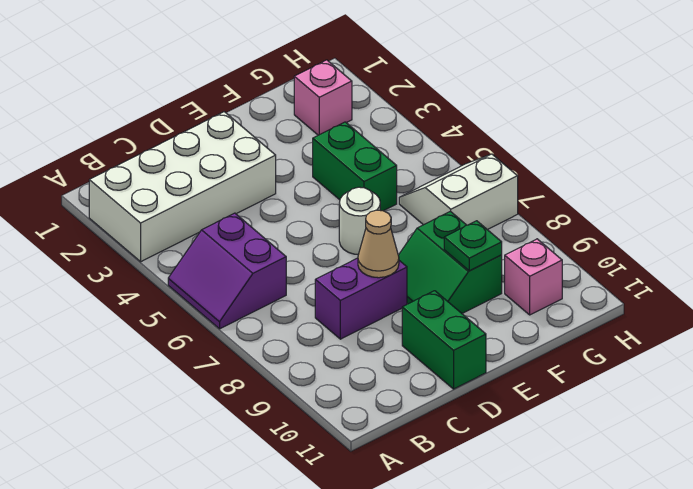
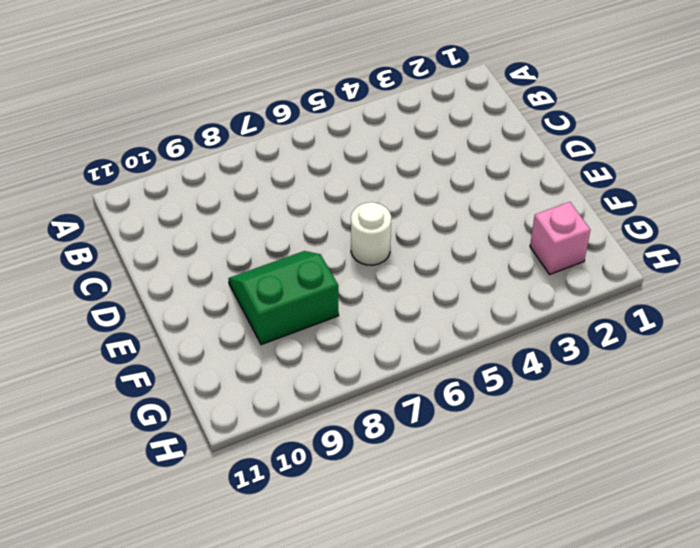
none -> white 2x4 brick [89,112,276,262]
none -> purple 2x2 slope [168,213,286,329]
none -> purple 1x2 brick [315,258,407,339]

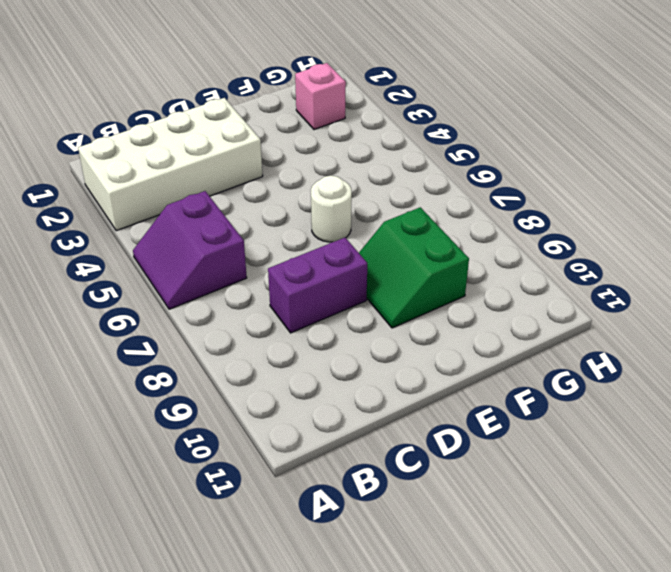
none -> green 1x2 brick [402,291,486,389]
none -> green 1x2 brick [313,122,397,211]
none -> white 2x2 slope [399,154,518,230]

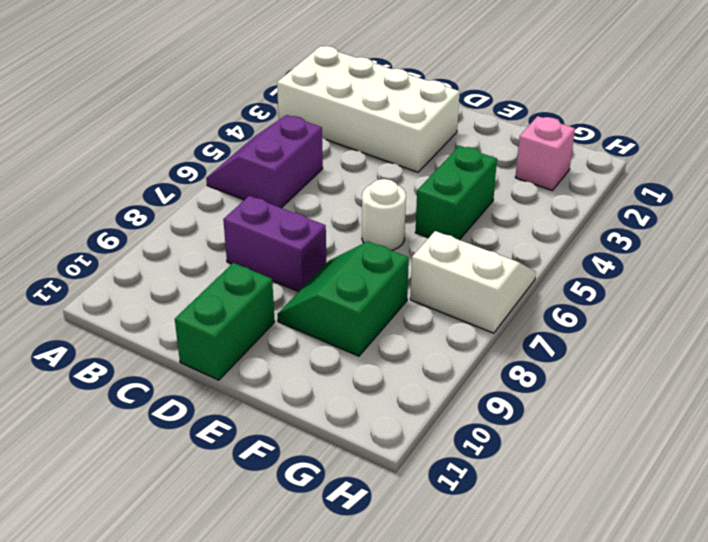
none -> pink 1x1 brick [505,239,562,315]
none -> tan 1x1 cone [358,210,399,278]
none -> green 1x1 plate [444,221,502,271]

